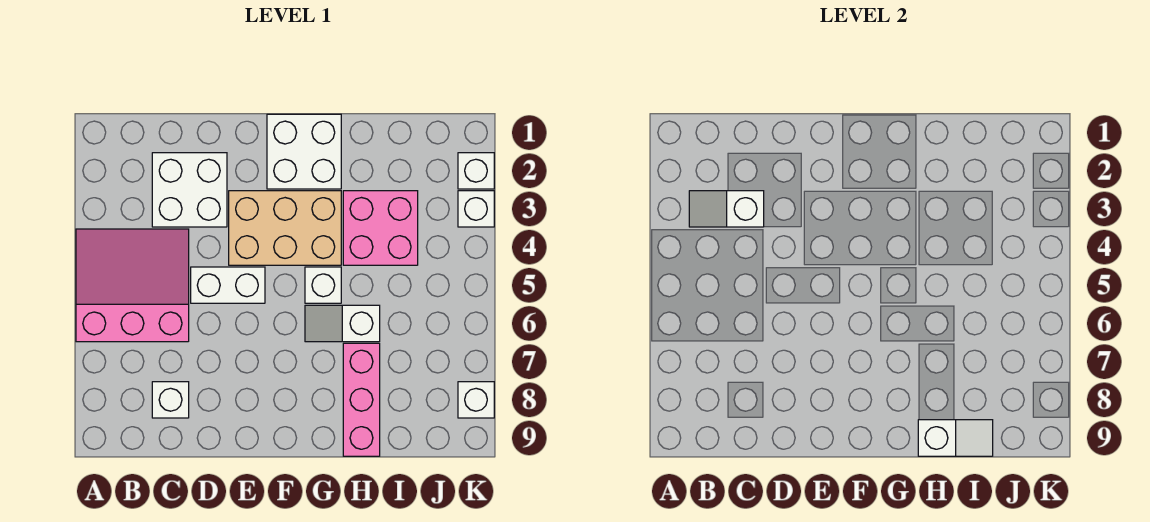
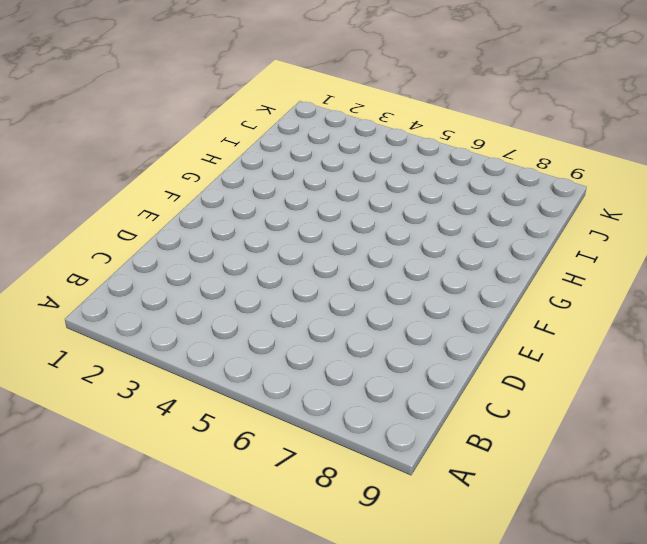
none -> pink 3x3 slope [76,229,189,342]
none -> white 2x2 brick [152,153,227,227]
none -> white 1x1 brick [152,382,189,418]

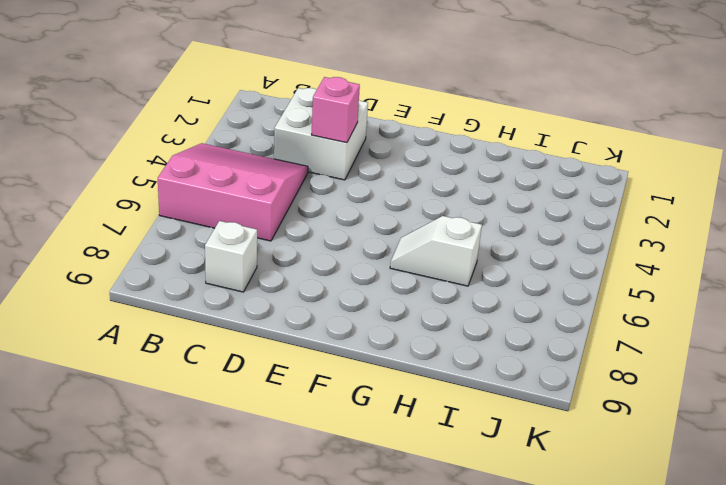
pink 1x1 brick [312,77,360,143] -> none
none -> white 1x2 brick [191,267,265,303]
none -> tan 2x3 brick [229,191,341,265]
none -> white 2x2 brick [267,114,341,189]

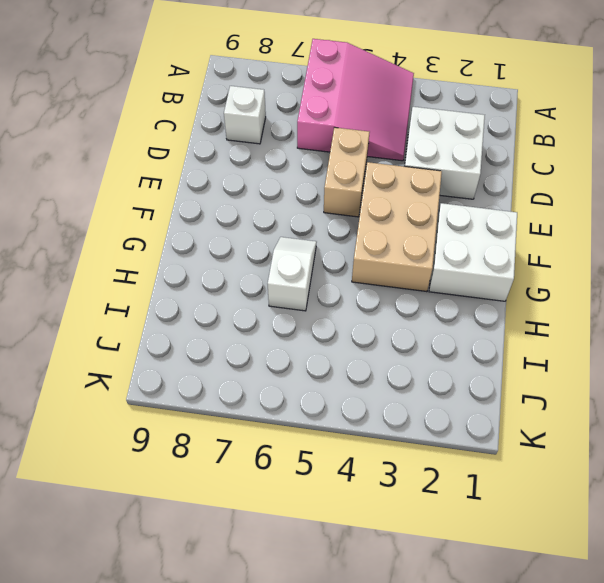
tan 1x2 brick [324,127,370,217] -> white 1x2 brick [191,267,265,303]
none -> white 1x1 brick [305,267,341,303]
none -> pink 2x2 brick [343,191,418,265]
none -> pink 1x3 brick [343,343,380,456]

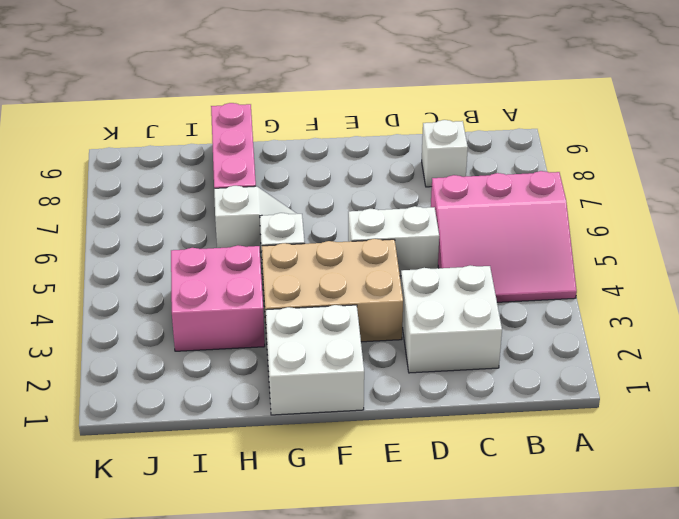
none -> white 1x1 brick [458,153,494,189]
none -> white 1x1 brick [458,191,494,227]
none -> white 1x1 brick [458,382,494,418]

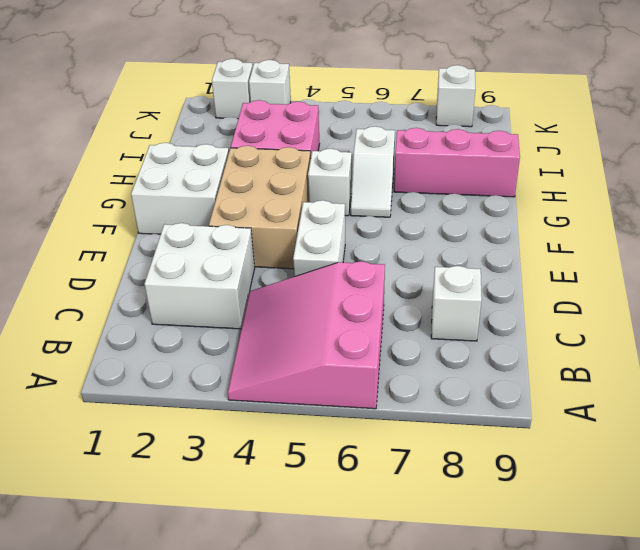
none -> white 1x2 slope [689,191,764,227]
none -> white 1x2 slope [918,420,993,456]

